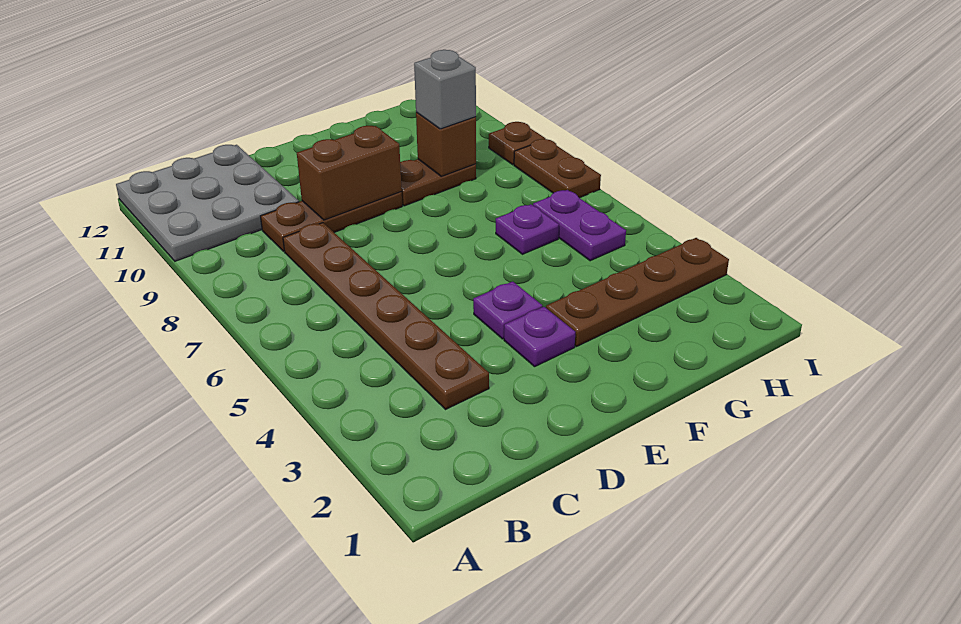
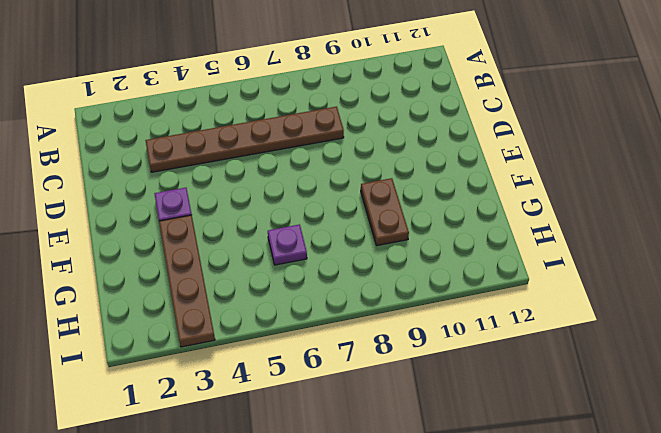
none -> grey 3x3 plate [116,145,299,261]
none -> brown 1x3 plate [260,192,402,251]
none -> purple 1x1 plate [473,281,543,339]

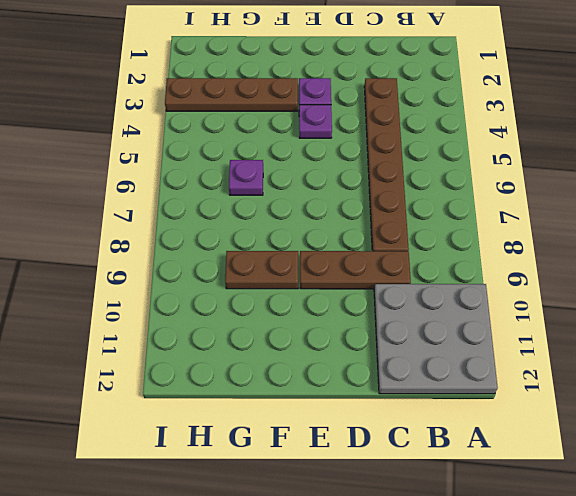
none -> purple 1x2 plate [533,190,626,261]
none -> brown 1x2 plate [514,139,601,198]
none -> brown 1x1 plate [489,122,546,165]

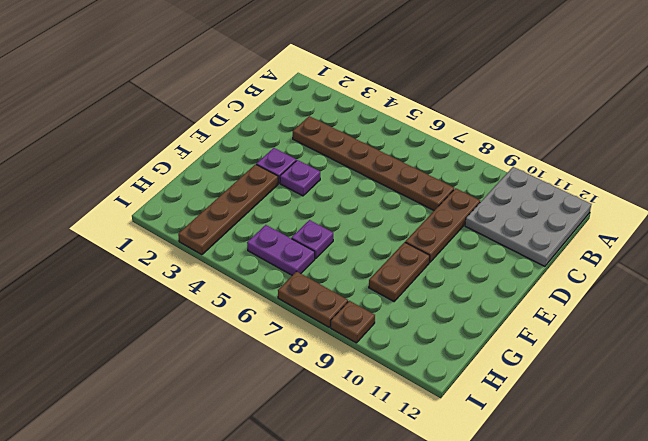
none -> brown 1x2 brick [297,126,402,220]
none -> brown 1x1 brick [416,112,476,176]
none -> grey 1x1 brick [414,50,476,129]

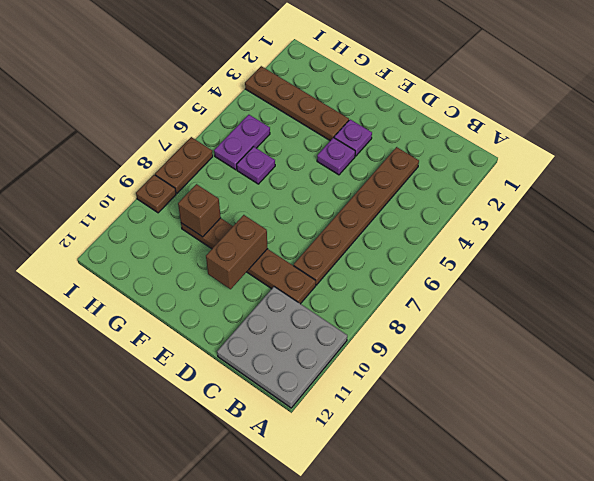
brown 1x2 brick [206,215,268,289] -> brown 1x2 brick turned to [297,126,402,220]
none -> grey 1x1 brick [414,50,476,129]

